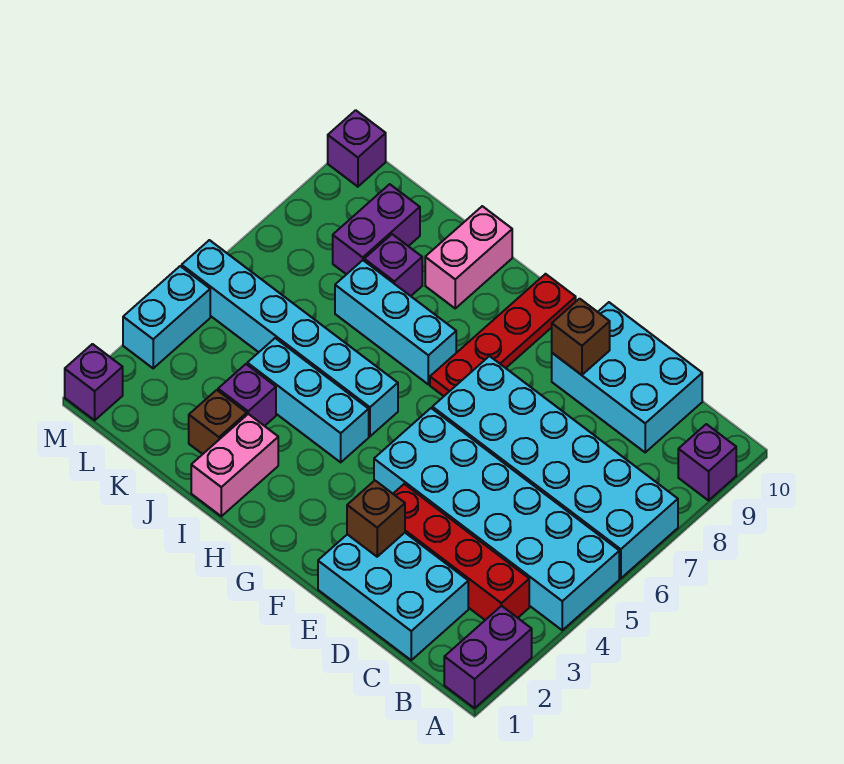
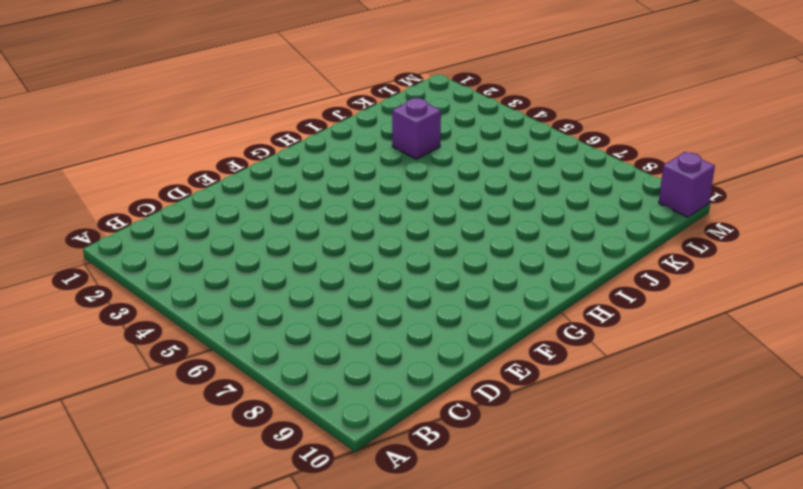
none -> purple 1x2 brick [444,606,532,708]
none -> cyan 2x6 brick [374,408,619,630]
none -> cyan 2x6 brick [432,356,678,578]

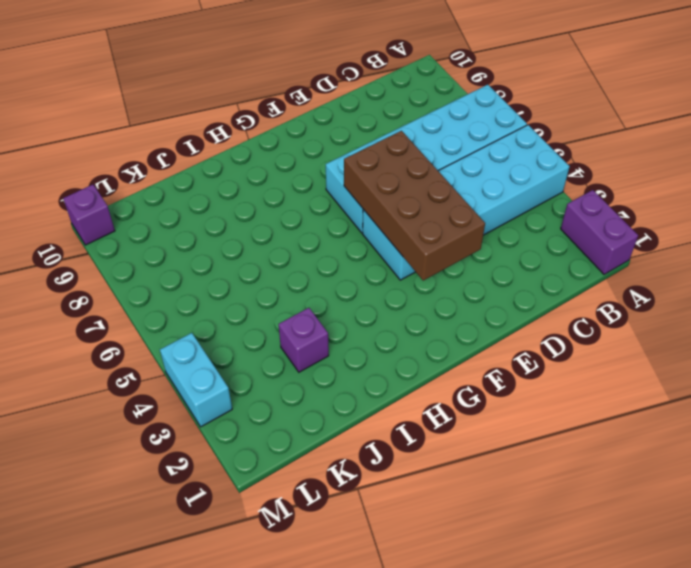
brown 2x4 brick [344,131,485,281] -> none
none -> purple 1x1 brick [678,424,736,500]
none -> red 1x4 brick [393,484,529,620]
none -> cyan 2x3 brick [318,533,468,660]

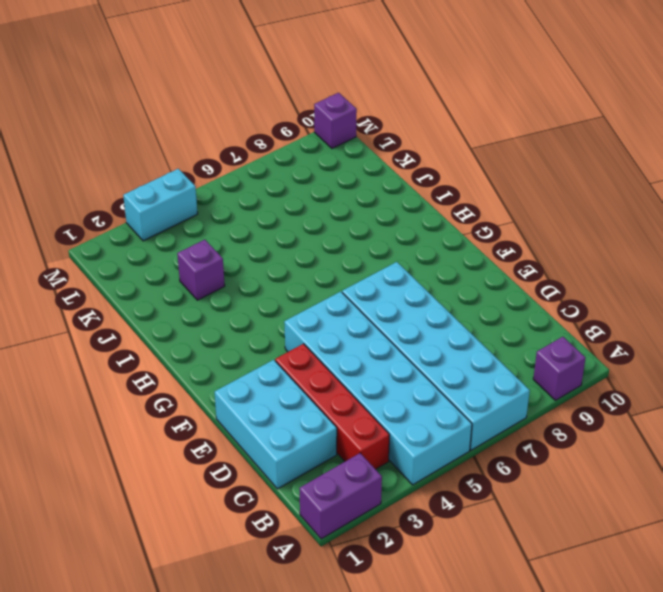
none -> cyan 2x3 brick [552,302,702,452]
none -> red 1x4 plate [430,274,576,396]
none -> cyan 1x3 brick [247,338,369,462]

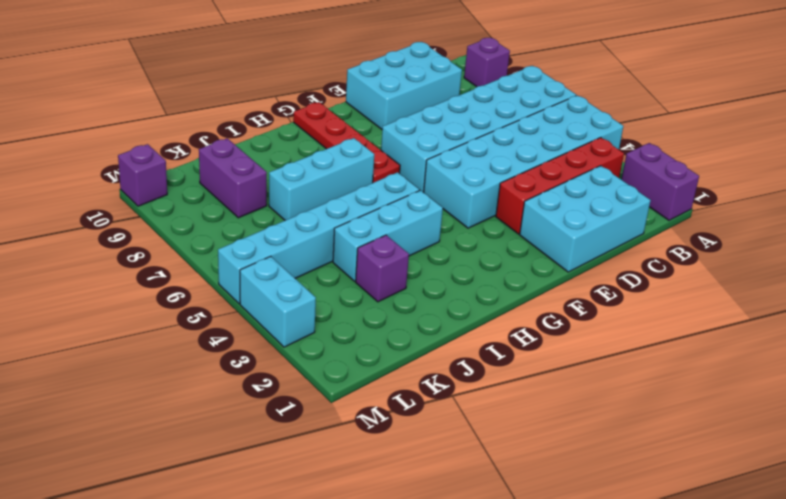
none -> pink 1x2 brick [191,414,278,516]
none -> pink 1x2 brick [425,206,512,308]
none -> brown 1x1 brick [189,390,247,454]

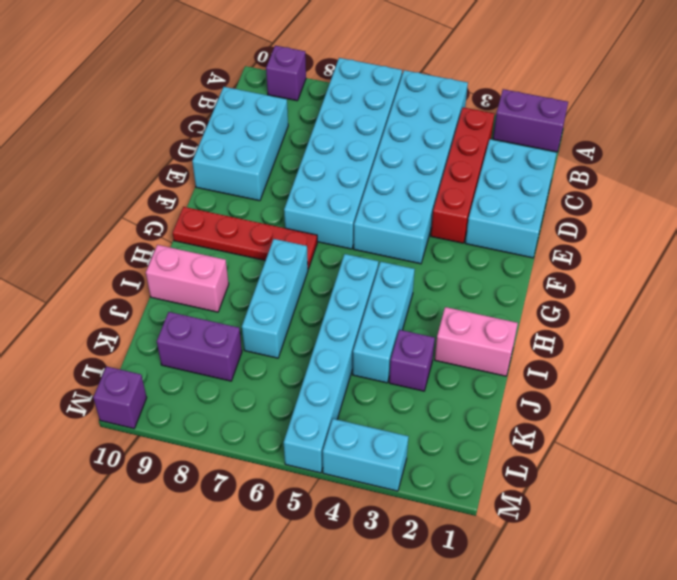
none -> brown 1x1 brick [189,390,247,454]
none -> purple 1x1 brick [364,234,422,296]
none -> purple 1x1 brick [65,344,123,420]

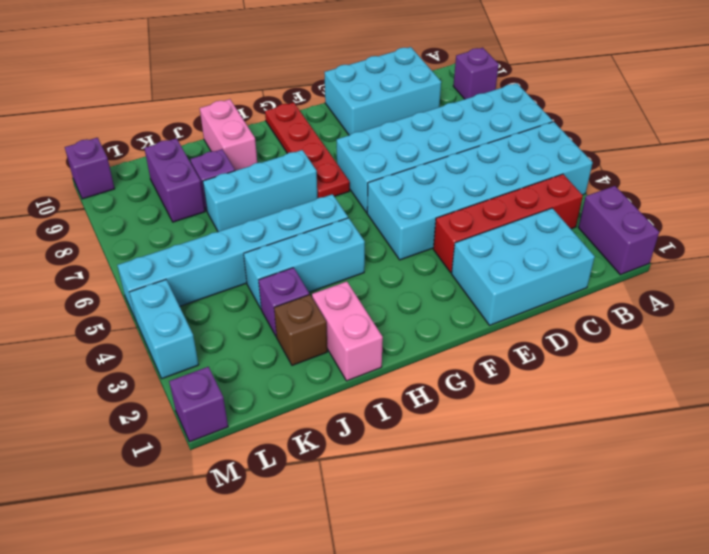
none -> brown 1x1 brick [347,481,405,557]
none -> brown 1x1 brick [552,299,610,375]

